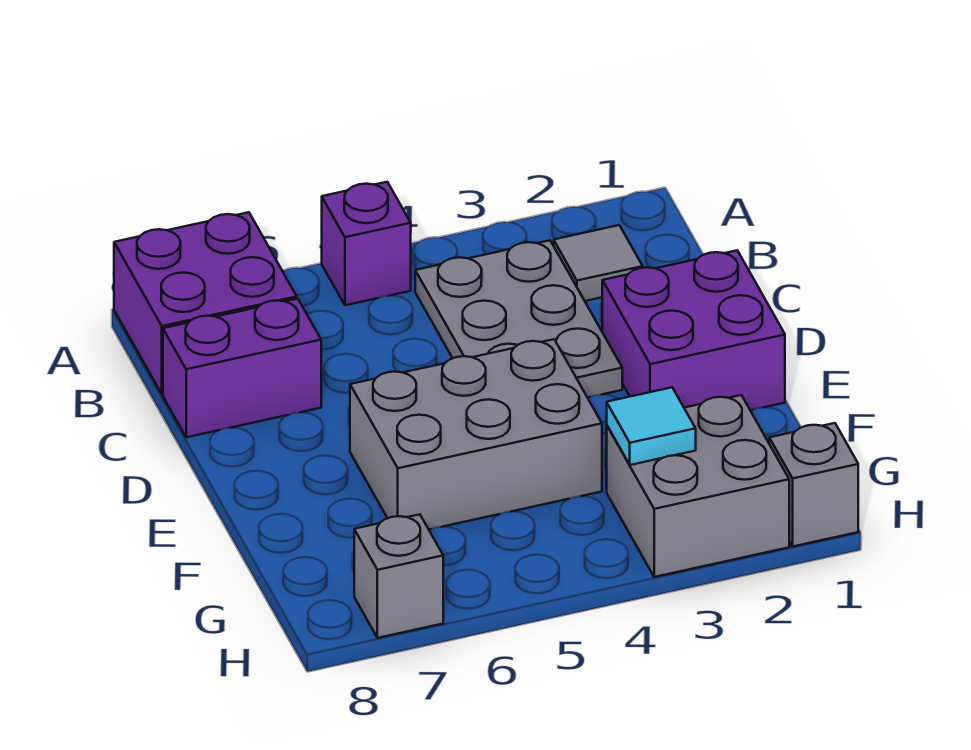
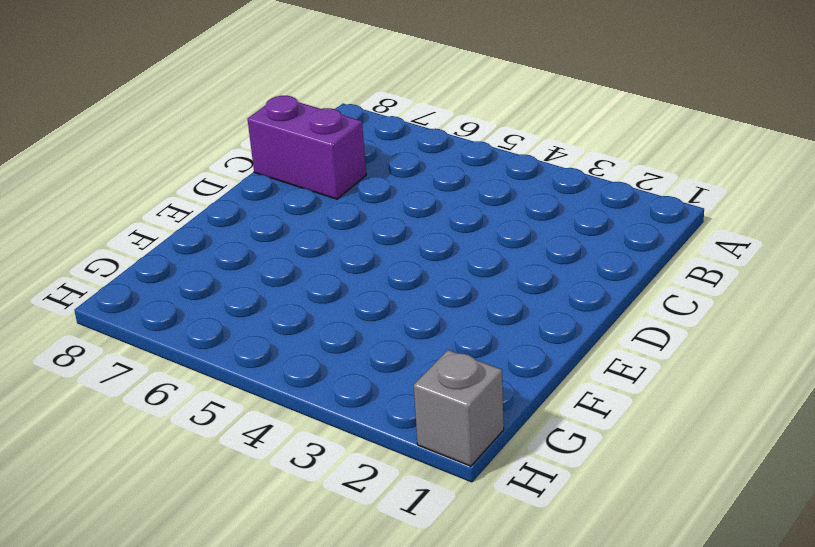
none -> purple 1x1 brick [322,182,411,305]
none -> purple 2x2 brick [114,212,297,394]

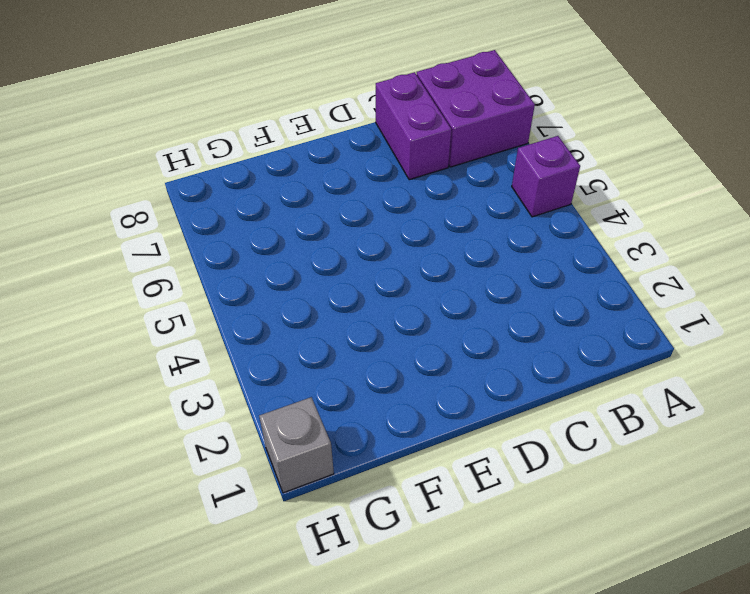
none -> grey 1x1 tile [554,225,643,301]
none -> grey 2x3 plate [415,240,622,398]

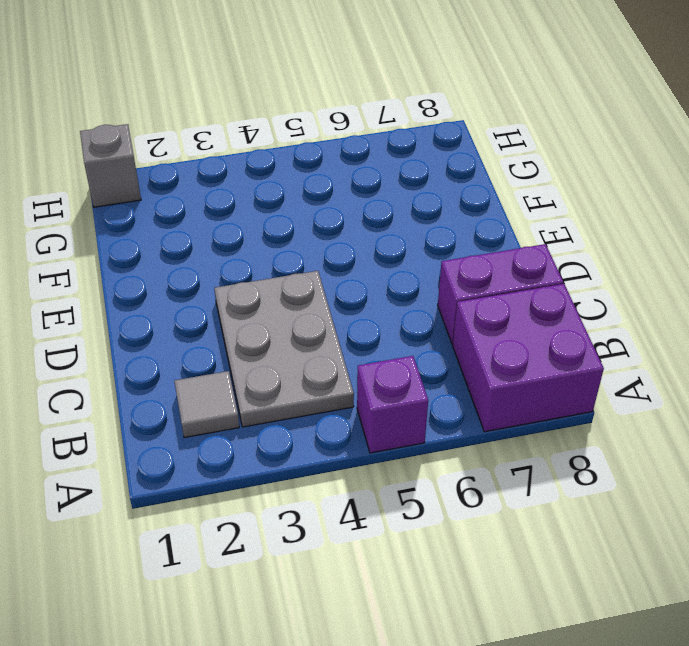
none -> purple 2x2 brick [602,250,785,410]
none -> grey 2x3 brick [350,339,602,530]

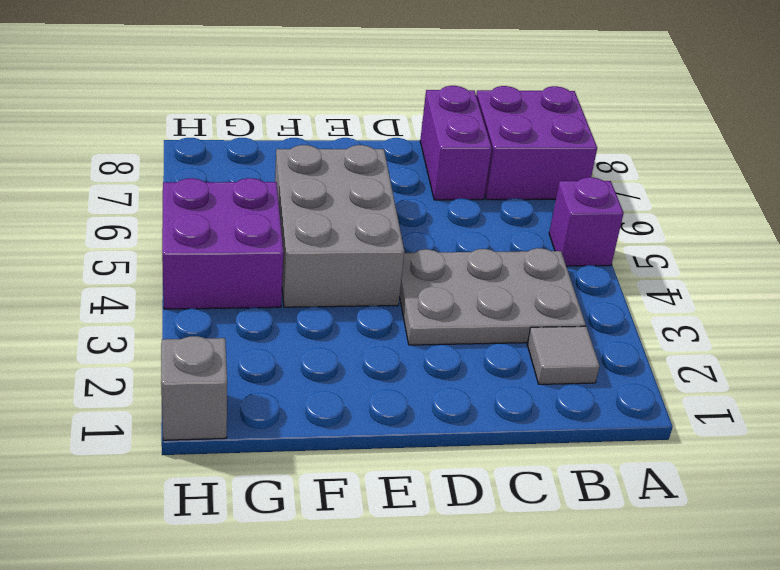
purple 2x2 brick [162,178,283,309] -> purple 2x2 brick moved to [602,250,785,410]
none -> grey 2x2 brick [607,395,789,577]
none -> grey 1x1 brick [354,514,443,638]

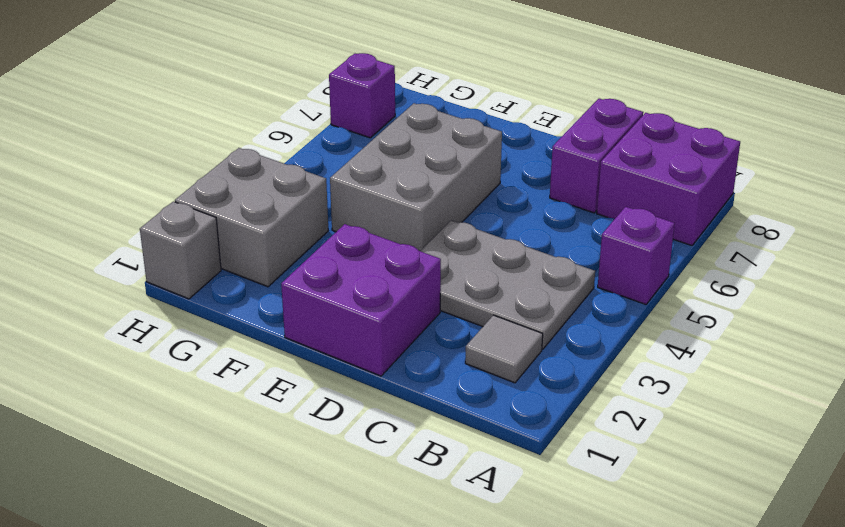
purple 1x1 brick [329,53,395,138] -> grey 1x1 brick [354,514,443,638]
none -> cyan 1x1 tile [607,387,696,465]

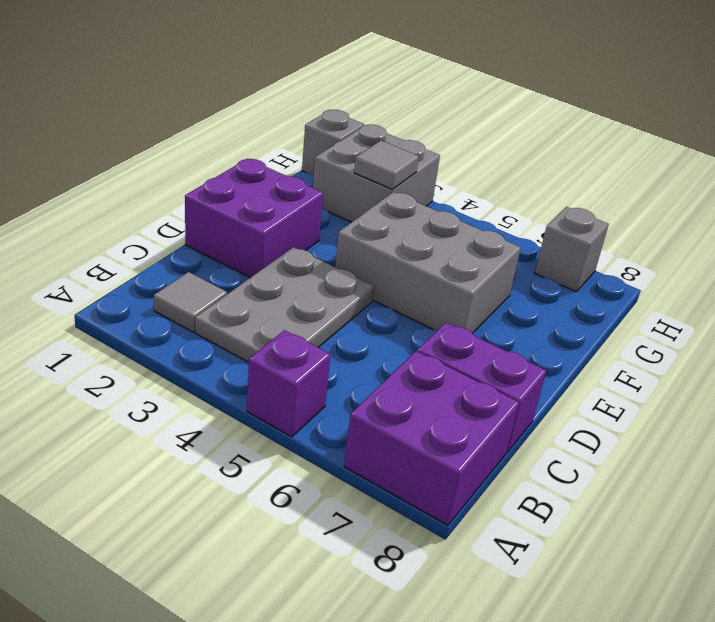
grey 1x1 tile [354,141,419,189] -> cyan 1x1 tile [607,387,696,465]

